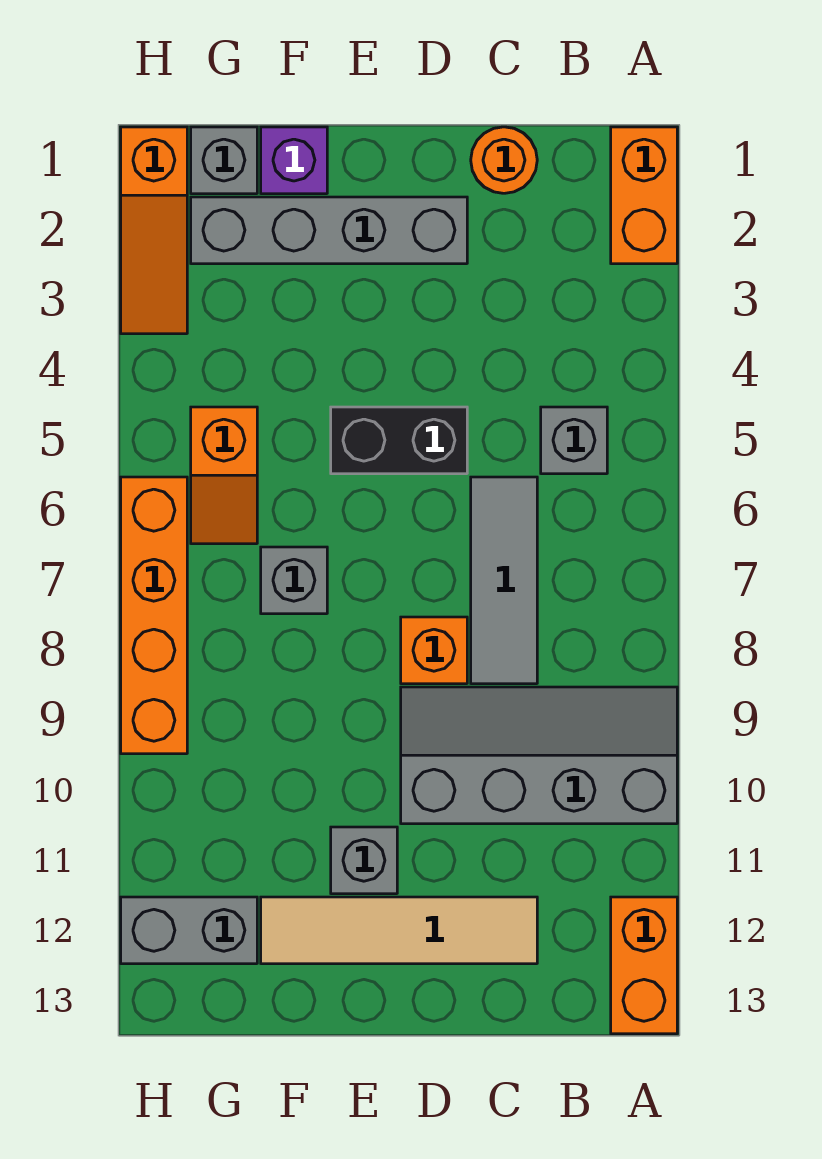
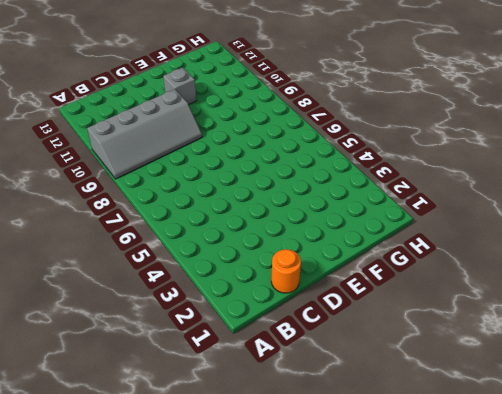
none -> orange 1x2 brick [611,127,677,264]
none -> orange 1x2 brick [611,897,677,1034]
none -> grey 1x1 brick [541,407,607,474]

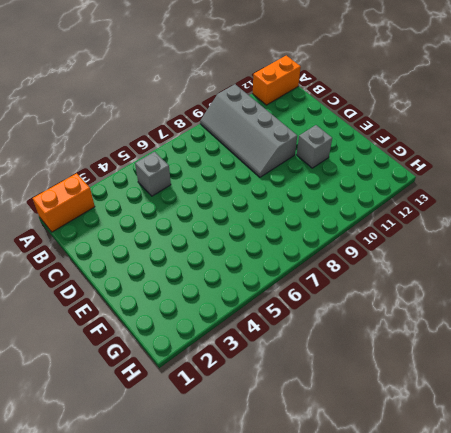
none -> orange 1x1 round brick [471,127,537,193]
none -> grey 1x3 tile [471,477,537,684]
none -> tan 1x4 tile [261,897,537,964]

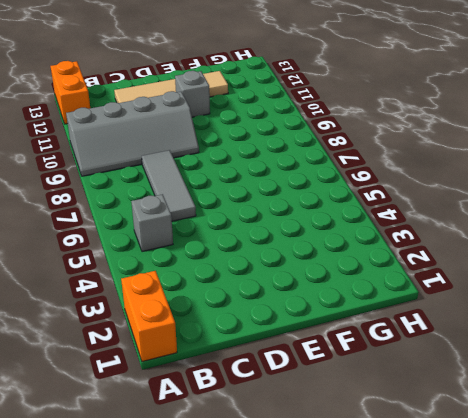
none -> orange 1x1 round brick [471,127,537,193]
none -> grey 1x4 brick [191,197,467,264]
none -> black 1x2 brick [331,407,467,474]

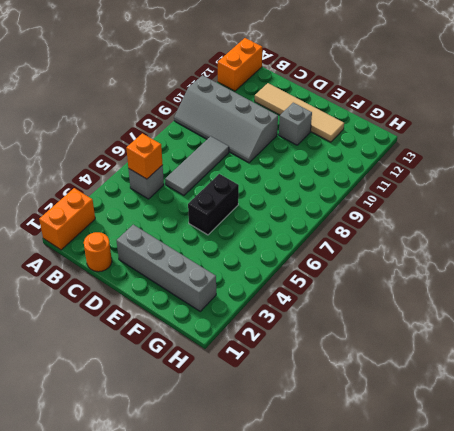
orange 1x1 brick [126,133,163,179] -> orange 1x1 brick moved to [401,617,467,684]
black 1x2 brick [188,174,239,235] -> black 1x2 brick turned to [331,407,467,474]
none -> purple 1x1 brick [261,127,327,194]
none -> grey 1x1 brick [261,547,327,614]
none -> grey 1x1 brick [191,127,257,194]

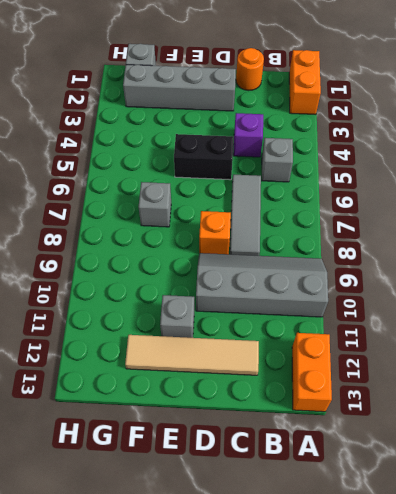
purple 1x1 brick [233,113,263,157] -> purple 1x1 brick moved to [261,127,327,194]
none -> orange 1x2 slope [191,407,257,544]
none -> grey 1x2 brick [121,897,257,964]
none -> orange 1x3 slope [121,127,187,334]

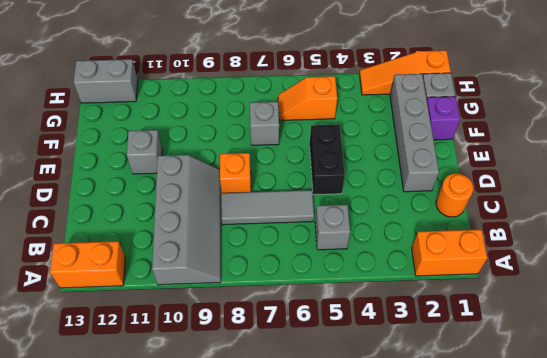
grey 1x2 brick [74,59,138,103] -> grey 1x2 brick turned to [121,897,257,964]
none -> tan 1x4 tile [261,897,537,964]
none -> orange 1x4 brick [121,477,187,754]

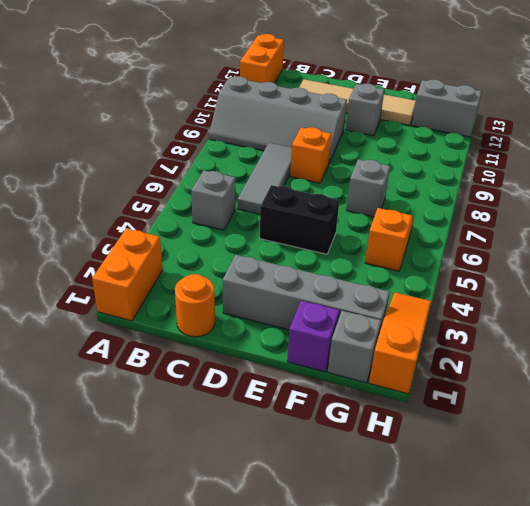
none -> orange 1x4 brick [121,477,187,754]

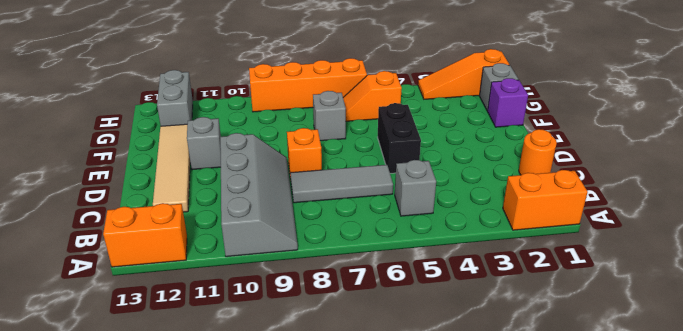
none -> grey 1x4 brick [191,197,467,264]

